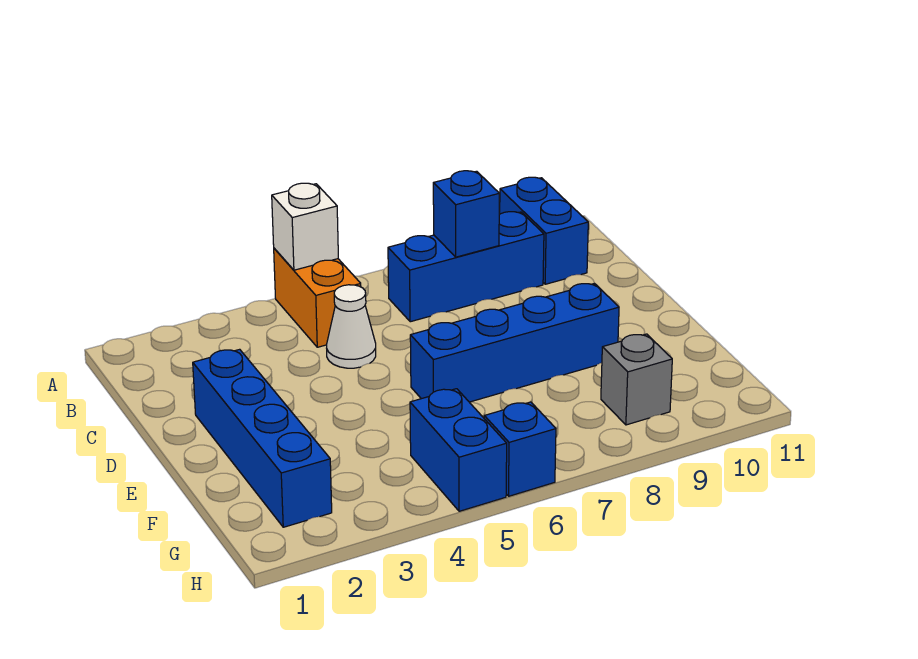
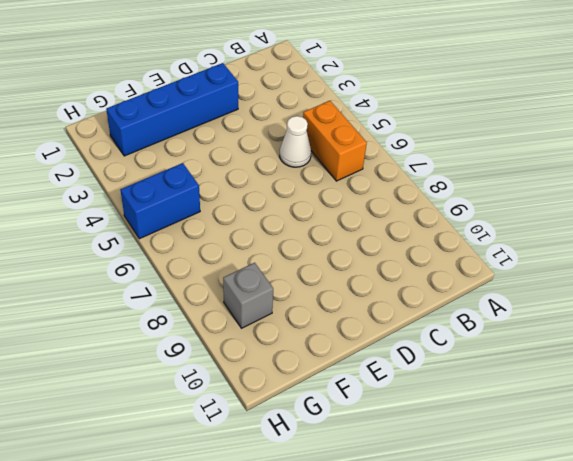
orange 1x2 brick [303,101,367,181] -> orange 1x2 brick turned to [274,248,361,347]
none -> blue 1x2 brick [500,177,588,284]
none -> blue 1x3 brick [388,212,544,322]

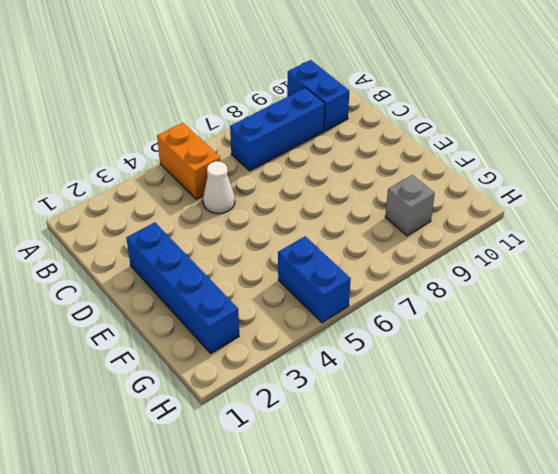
none -> blue 1x4 brick [410,283,619,402]
none -> blue 1x1 brick [484,402,556,496]

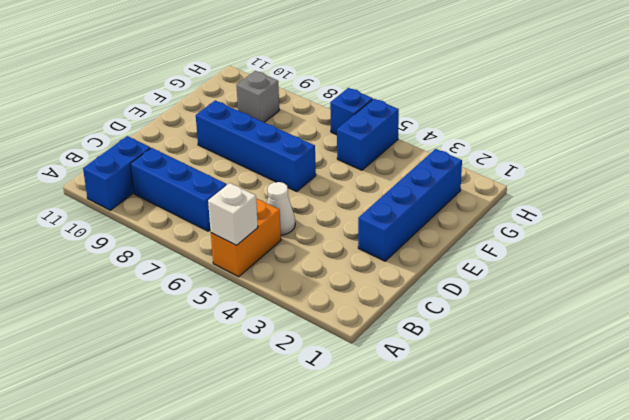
none -> blue 1x1 brick [433,171,499,257]

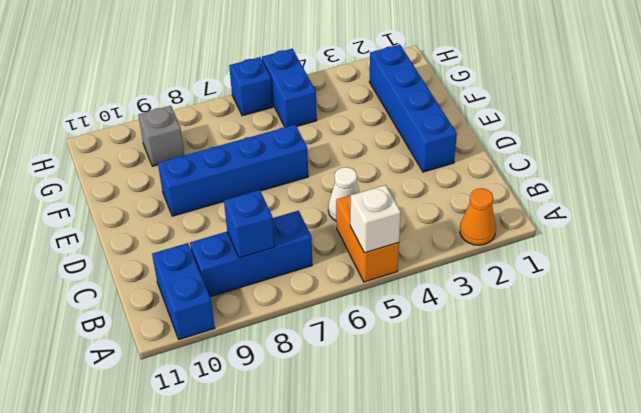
orange 1x1 cone [460,188,496,245] -> none

